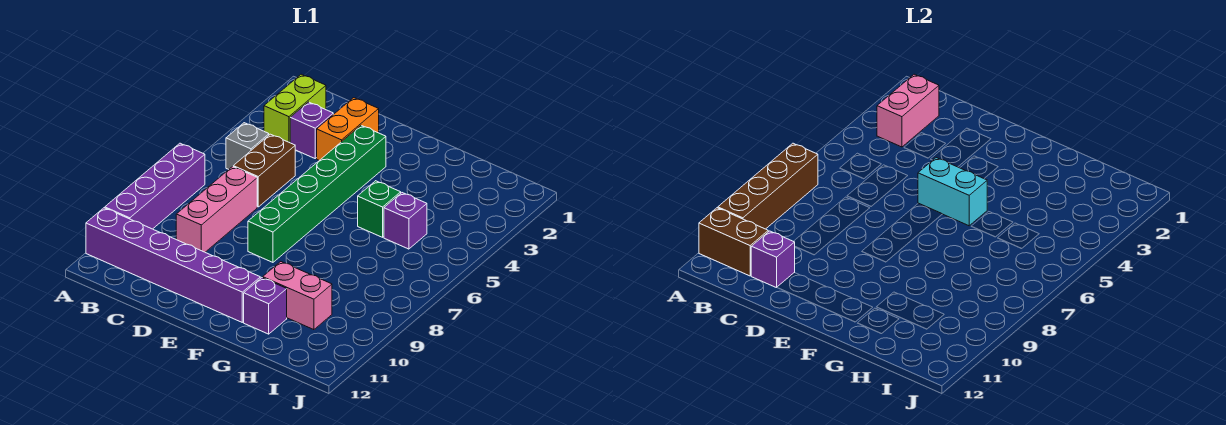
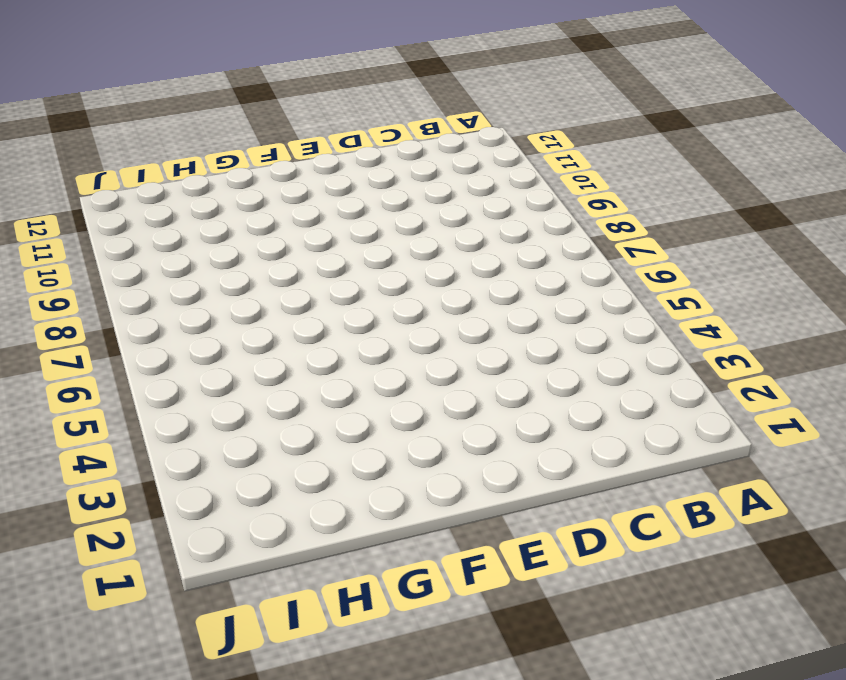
none -> purple 1x4 brick [105,143,205,229]
none -> purple 1x6 brick [86,208,260,322]
none -> lime 1x2 brick [264,74,326,143]

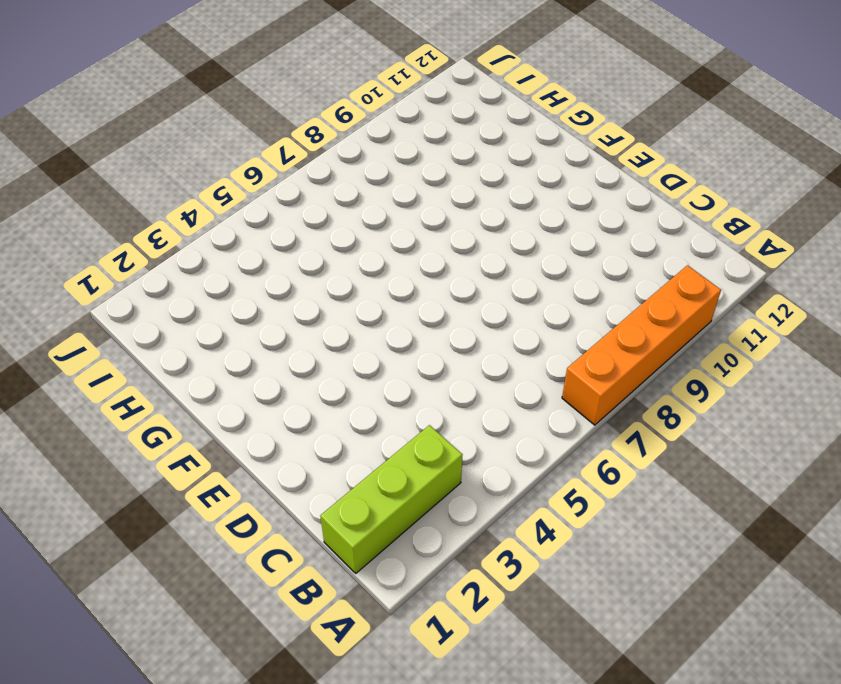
orange 1x4 brick [562,265,721,425] -> purple 1x4 brick [105,143,205,229]
lime 1x3 brick [320,425,462,573] -> lime 1x2 brick [264,74,326,143]
none -> purple 1x6 brick [86,208,260,322]
none -> grey 1x1 brick [226,123,269,170]
none -> purple 1x1 brick [290,102,333,158]

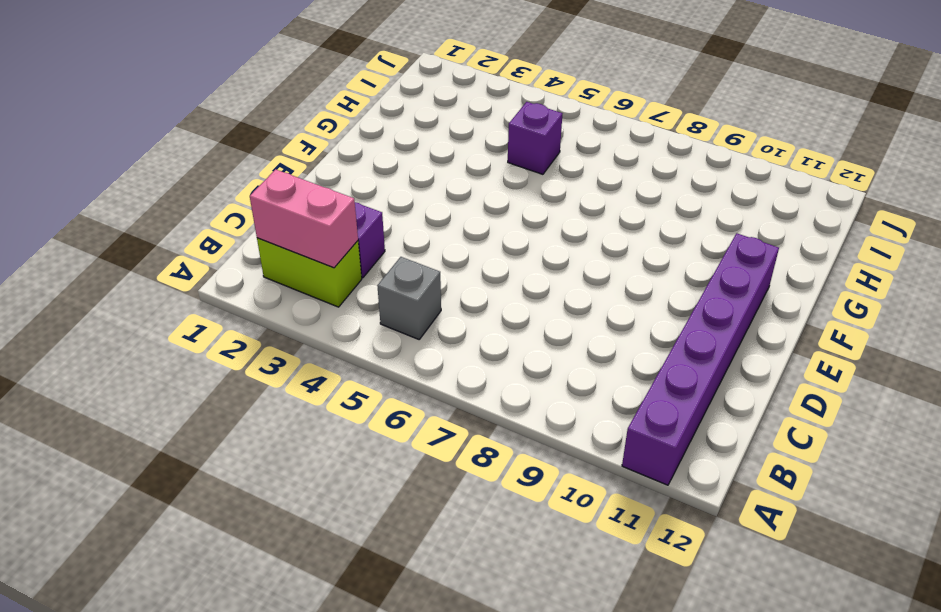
none -> purple 1x4 brick [105,143,205,229]
none -> brown 1x2 brick [233,134,295,207]
none -> pink 1x3 brick [176,167,257,252]

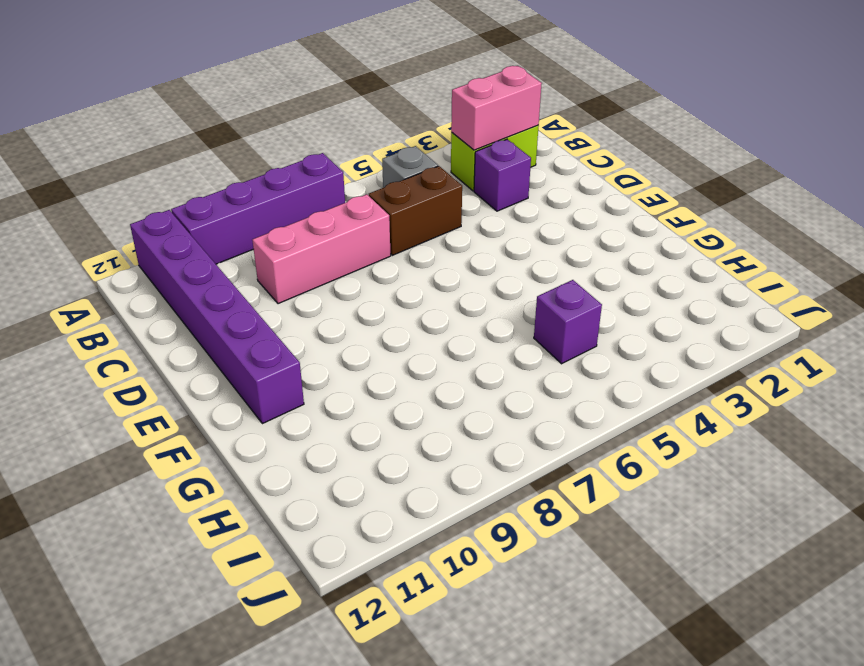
none -> orange 1x2 brick [317,98,379,160]
none -> green 1x6 brick [248,125,386,262]
none -> green 1x1 brick [358,181,401,237]

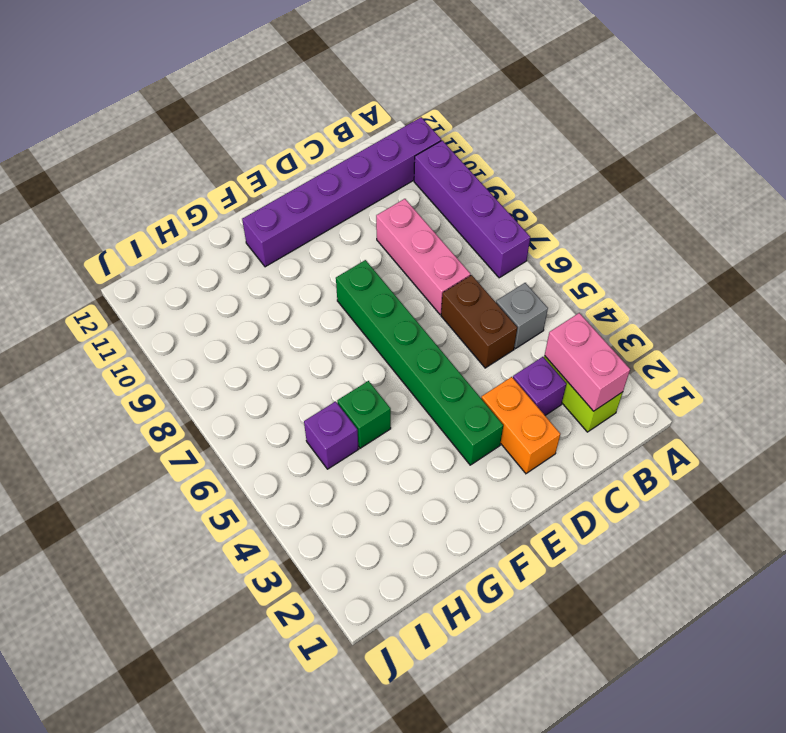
none -> pink 1x2 brick [263,262,332,330]
none -> purple 1x1 brick [244,278,287,334]
none -> brown 1x4 brick [718,143,818,229]

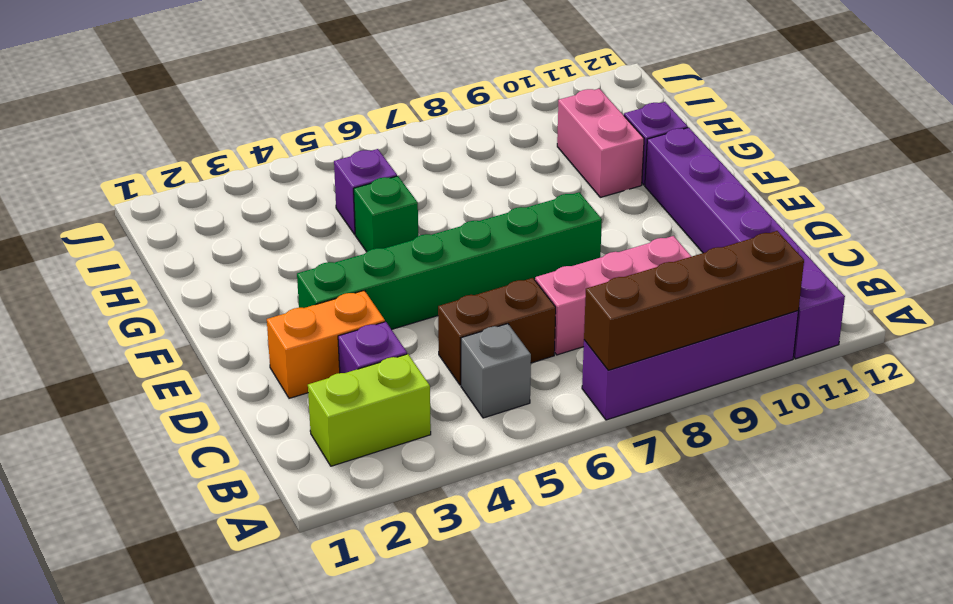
none -> brown 1x2 brick [699,208,768,276]
none -> pink 1x2 brick [877,74,939,147]
none -> purple 1x1 brick [751,231,795,288]

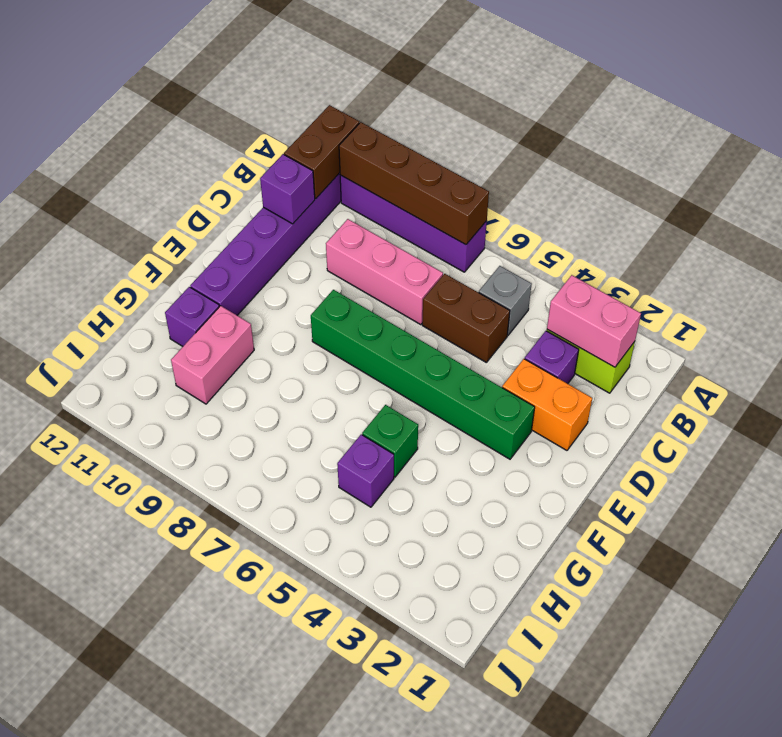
none -> cyan 1x2 brick [918,158,987,226]

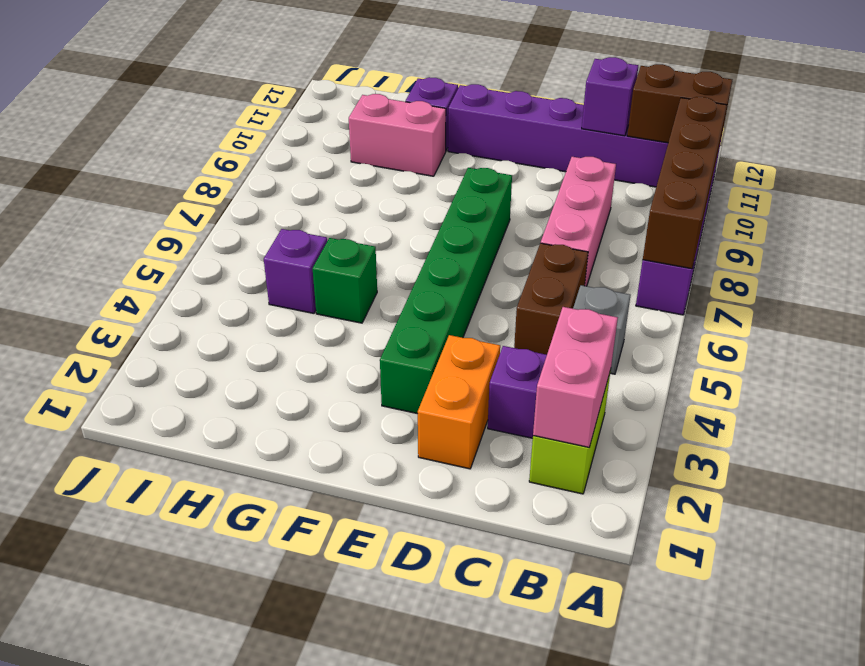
none -> cyan 1x2 brick [918,158,987,226]

